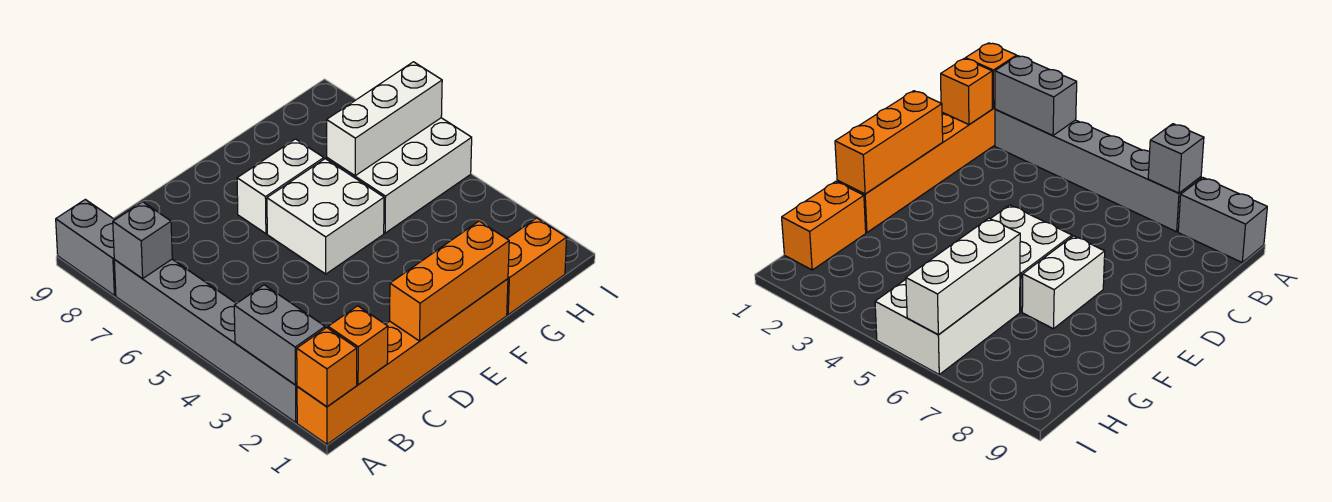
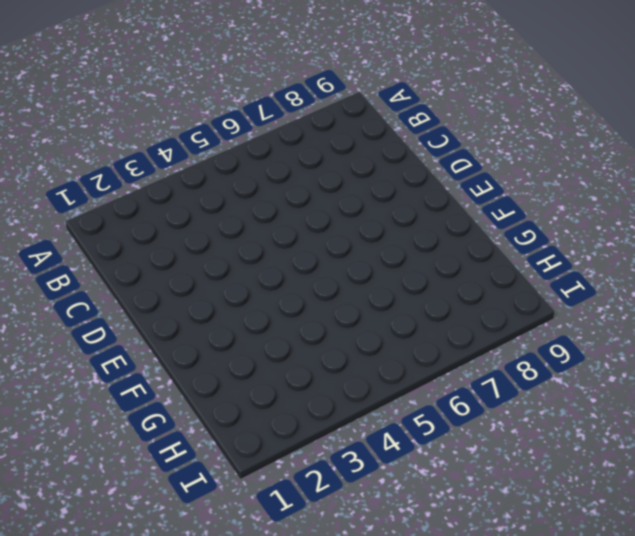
none -> orange 1x6 brick [297,279,508,444]
none -> grey 1x6 brick [114,259,297,422]
none -> grey 1x2 brick [56,199,116,295]

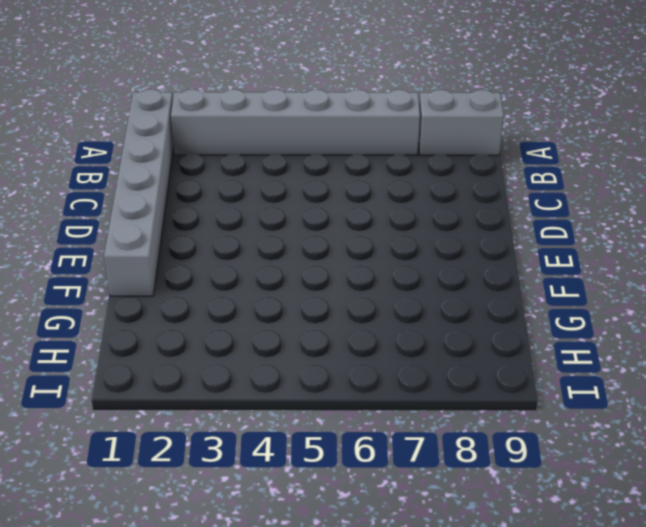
grey 1x6 brick [104,89,174,296] -> orange 1x6 brick [297,279,508,444]
none -> white 2x2 brick [267,159,384,274]
none -> white 1x2 brick [237,139,324,234]
none -> orange 1x2 brick [507,218,567,315]

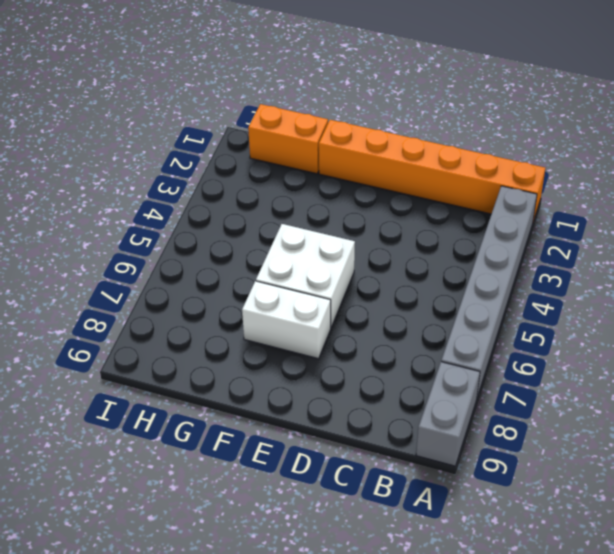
none -> white 2x3 brick [327,118,472,233]
none -> orange 1x1 brick [297,328,357,407]
none -> grey 1x2 brick [234,285,325,385]

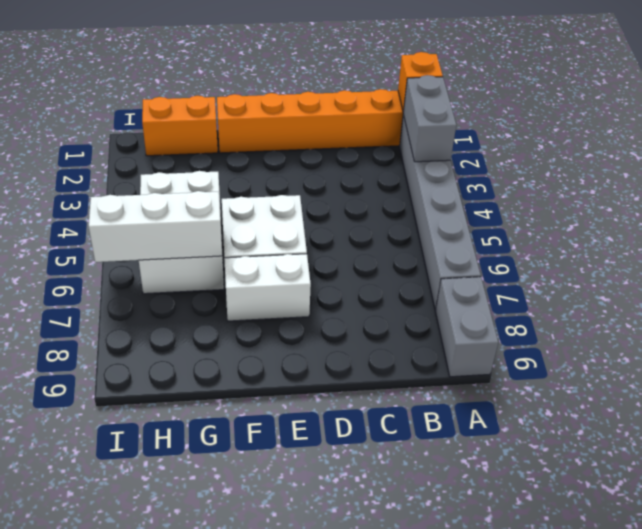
white 2x3 brick [139,171,224,294] -> white 2x3 brick turned to [327,118,472,233]
none -> grey 1x1 brick [113,202,172,278]
none -> orange 1x1 brick [328,306,388,385]
none -> orange 1x3 brick [390,221,509,341]

